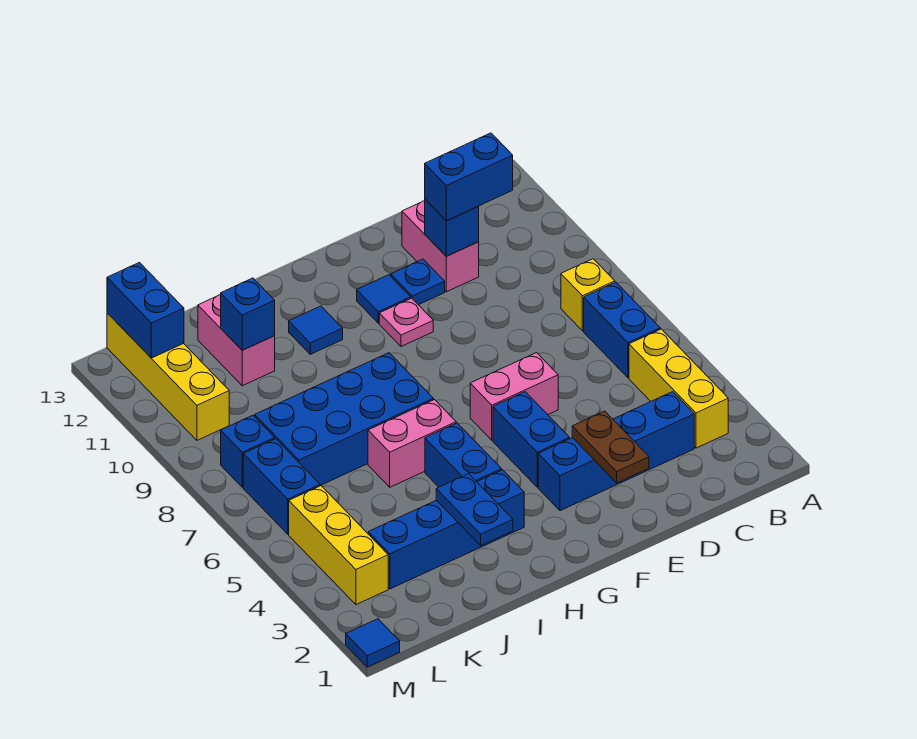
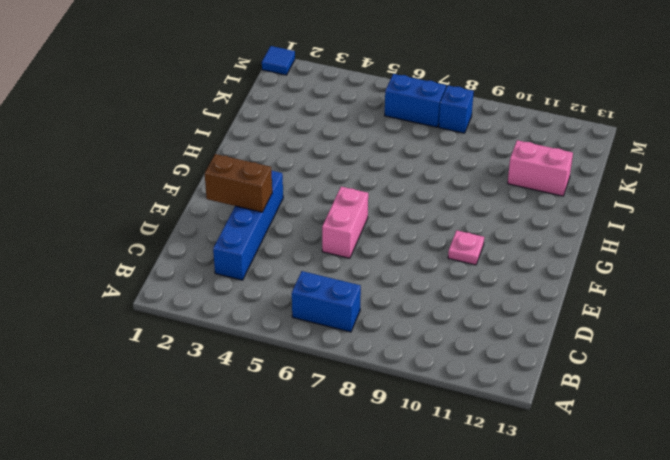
brown 1x2 brick [205,154,272,212] -> brown 1x2 plate [572,411,649,483]
none -> yellow 1x3 brick [629,329,728,448]
none -> yellow 1x1 brick [561,259,615,331]
none -> pink 1x2 brick [402,201,479,292]

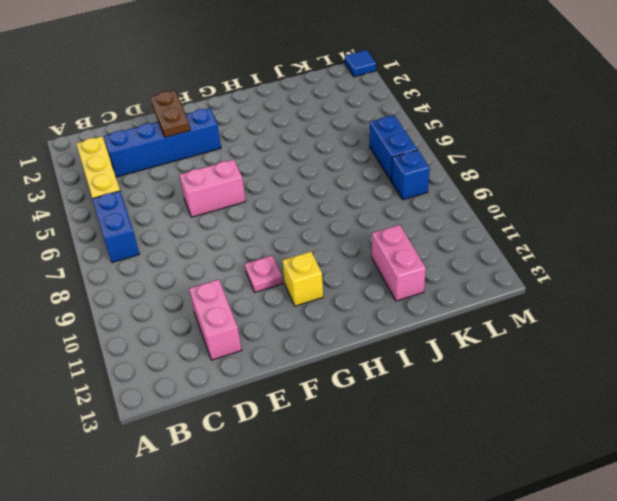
yellow 1x1 brick [282,252,323,306] -> yellow 1x1 brick moved to [561,259,615,331]
none -> blue 1x1 plate [391,259,445,305]
none -> blue 1x2 brick [493,392,570,487]
none -> blue 1x1 tile [357,275,411,323]

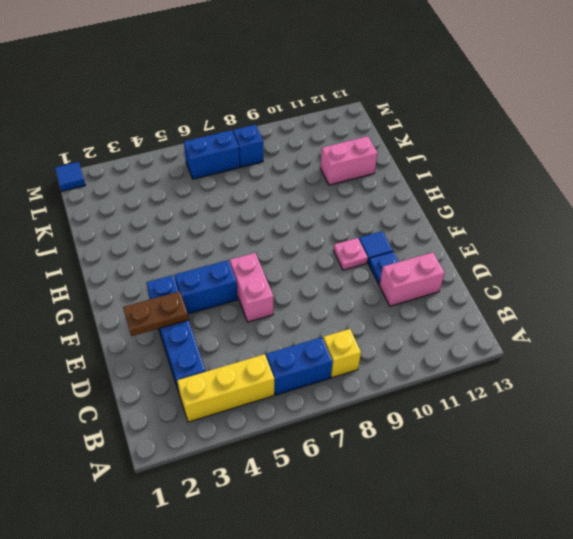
none -> blue 1x4 brick [368,470,524,589]
none -> blue 1x2 brick [425,423,502,487]
none -> pink 1x2 brick [368,400,456,487]

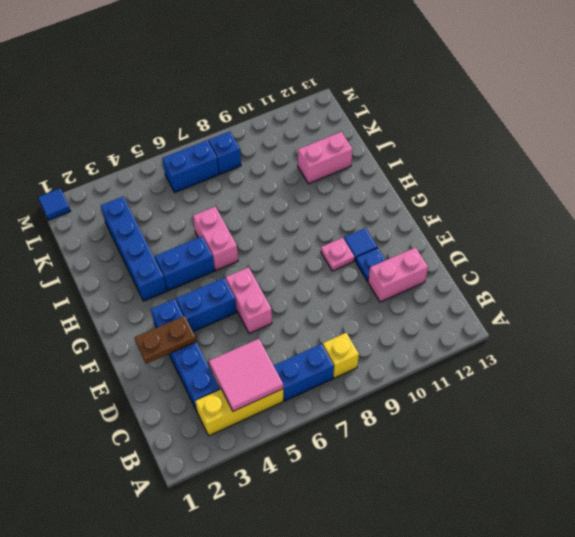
pink 2x2 tile [209,339,283,411] -> none
none -> blue 2x4 brick [254,353,433,486]
none -> blue 1x1 tile [289,306,343,354]
none -> yellow 1x3 brick [289,486,388,605]

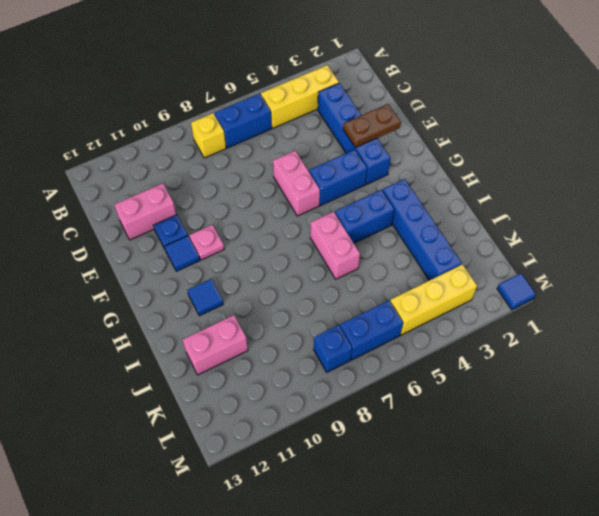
none -> blue 2x4 brick [254,353,433,486]
none -> yellow 1x4 brick [107,313,229,440]
none -> blue 1x1 brick [425,199,479,256]

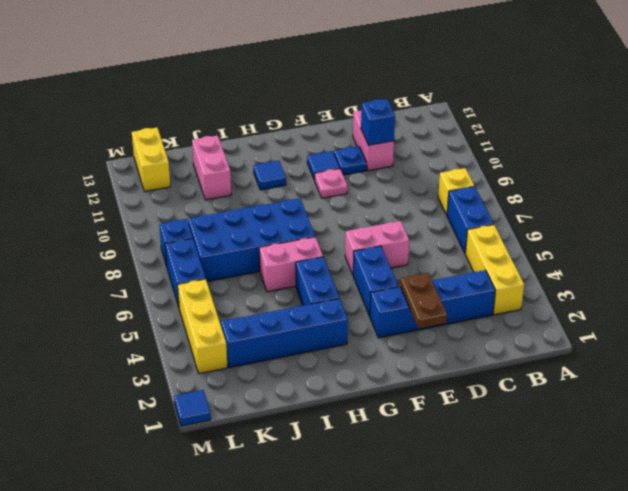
yellow 1x2 brick [132,128,170,191] -> yellow 1x4 brick [107,313,229,440]
none -> blue 1x2 plate [436,474,513,545]
none -> blue 1x1 brick [221,278,275,350]
none -> blue 1x2 brick [107,263,184,358]

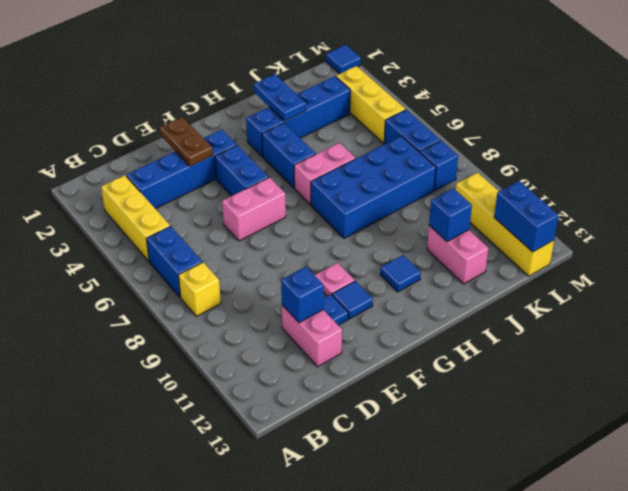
none -> blue 1x2 brick [425,133,513,221]

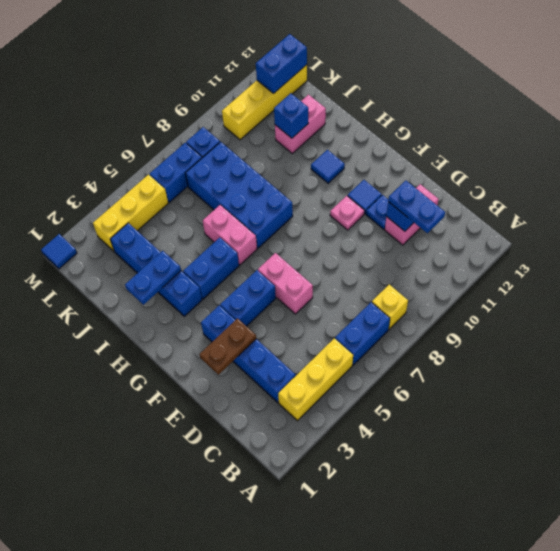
blue 1x2 plate [388,181,445,233] -> blue 1x2 brick [425,133,513,221]

